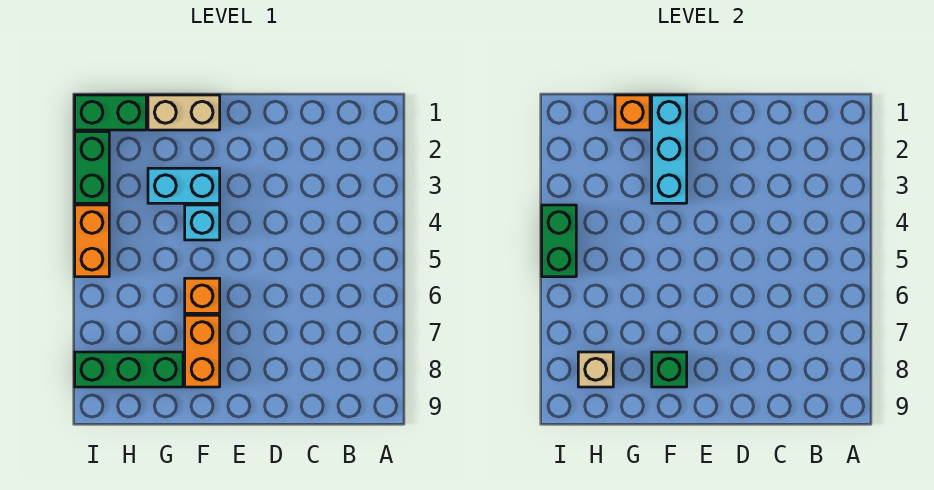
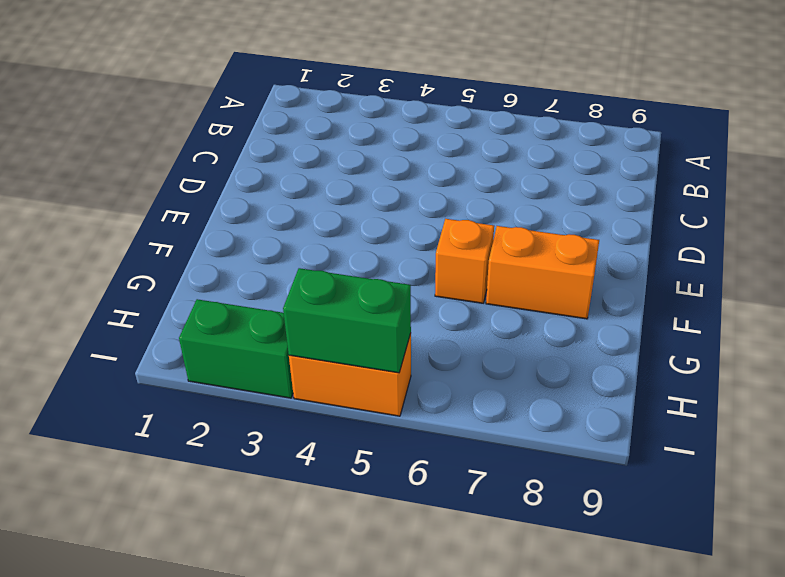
none -> tan 1x2 brick [148,95,220,130]
none -> cyan 1x2 brick [148,168,220,203]
none -> cyan 1x1 brick [185,205,220,240]

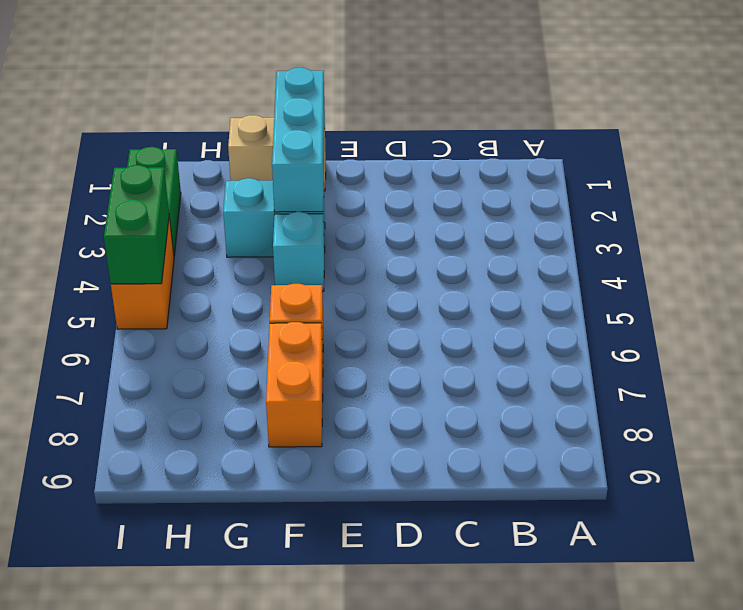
none -> green 1x3 brick [75,352,183,387]
none -> green 1x2 brick [75,95,146,130]
none -> green 1x1 brick [652,352,687,387]

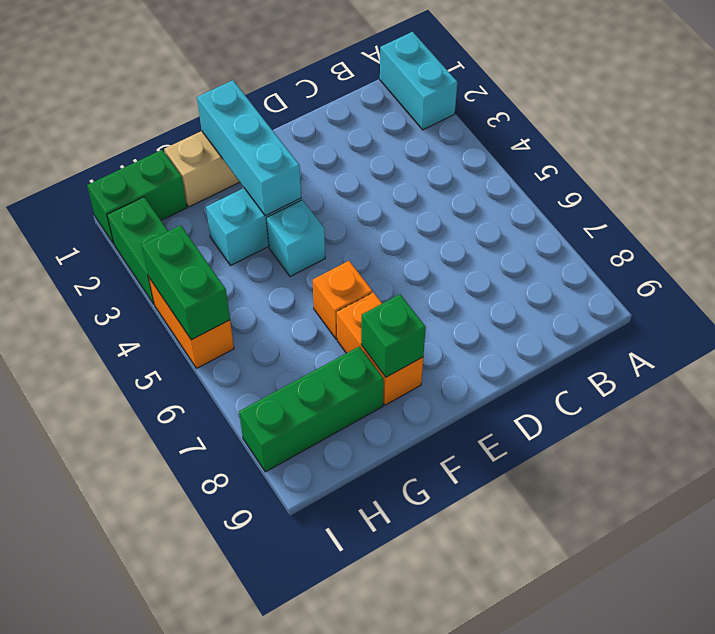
cyan 1x2 brick [380,32,457,130] -> none
none -> orange 1x1 brick [615,95,650,130]
none -> tan 1x1 brick [578,352,613,387]

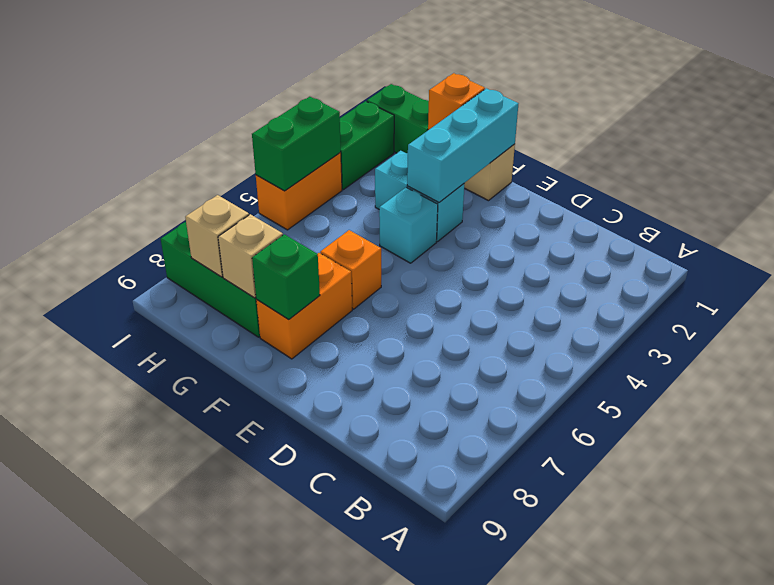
tan 1x1 brick [218,214,283,298] -> none

